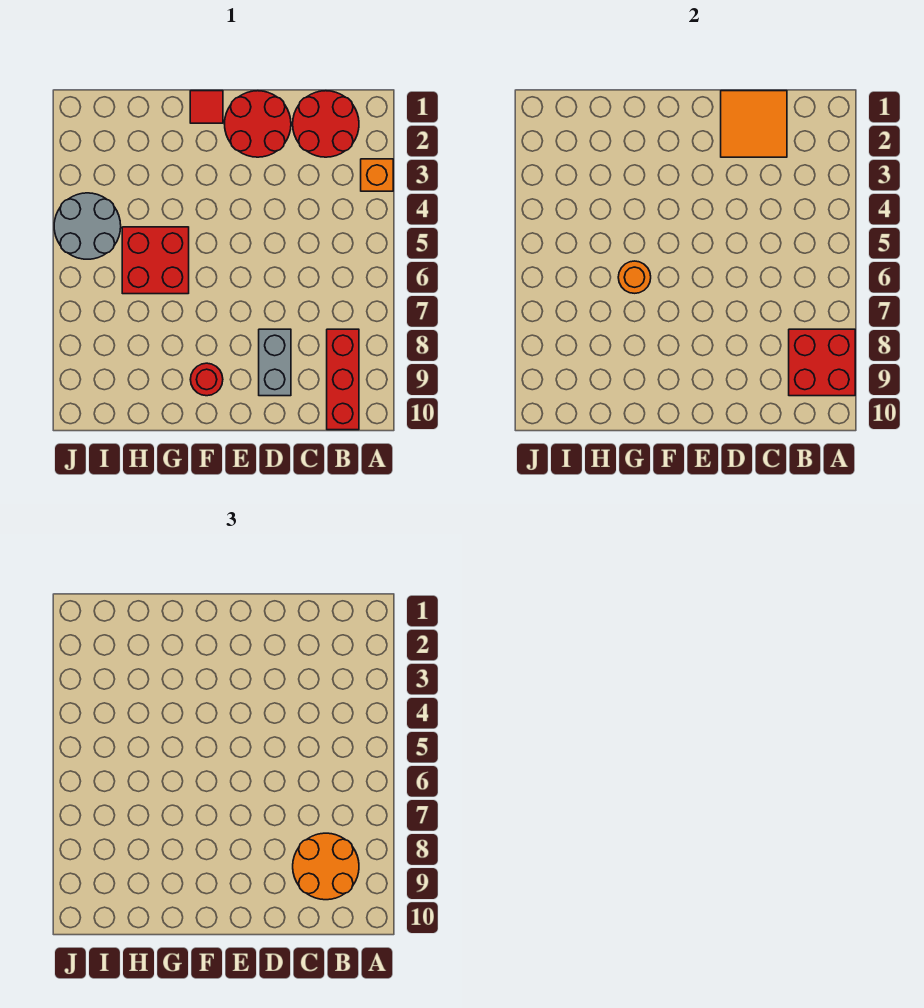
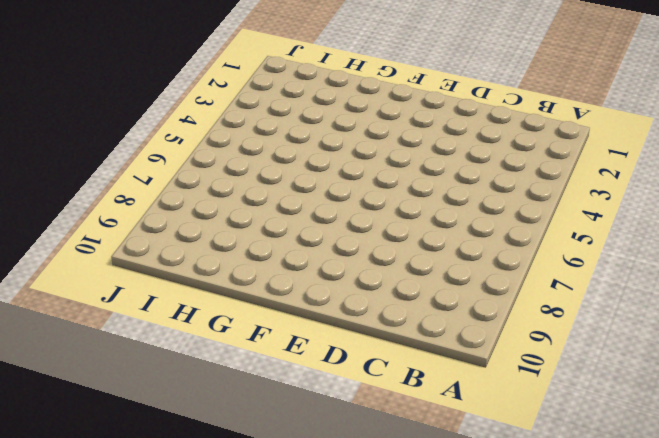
none -> orange 1x1 brick [361,159,393,191]
none -> red 2x2 round brick [293,91,359,157]
none -> red 1x3 brick [327,329,359,430]

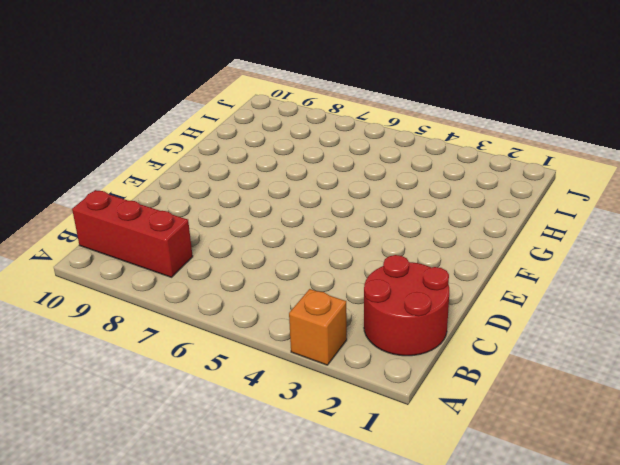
none -> red 2x2 round brick [225,91,291,157]
none -> grey 1x2 brick [259,329,291,396]
none -> red 1x1 tile [190,91,223,123]

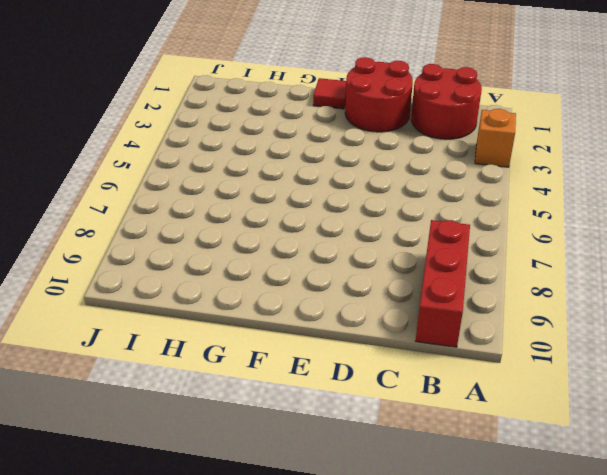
none -> grey 1x2 brick [259,329,291,396]
none -> red 1x1 round brick [190,363,223,396]
none -> red 2x2 brick [122,227,189,294]

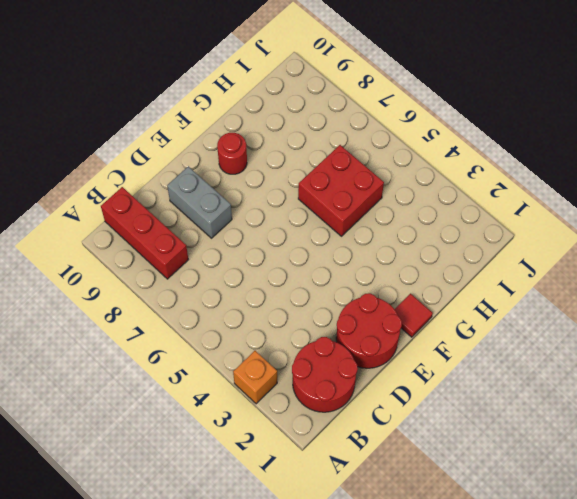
none -> grey 2x2 round brick [54,193,121,259]
none -> red 2x2 brick [789,329,855,396]
none -> orange 2x2 tile [721,91,787,157]

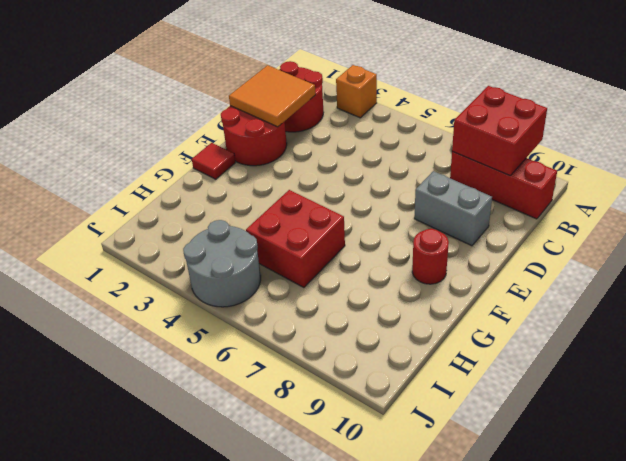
none -> orange 1x1 round brick [618,261,651,293]
none -> orange 2x2 round brick [293,833,359,900]

